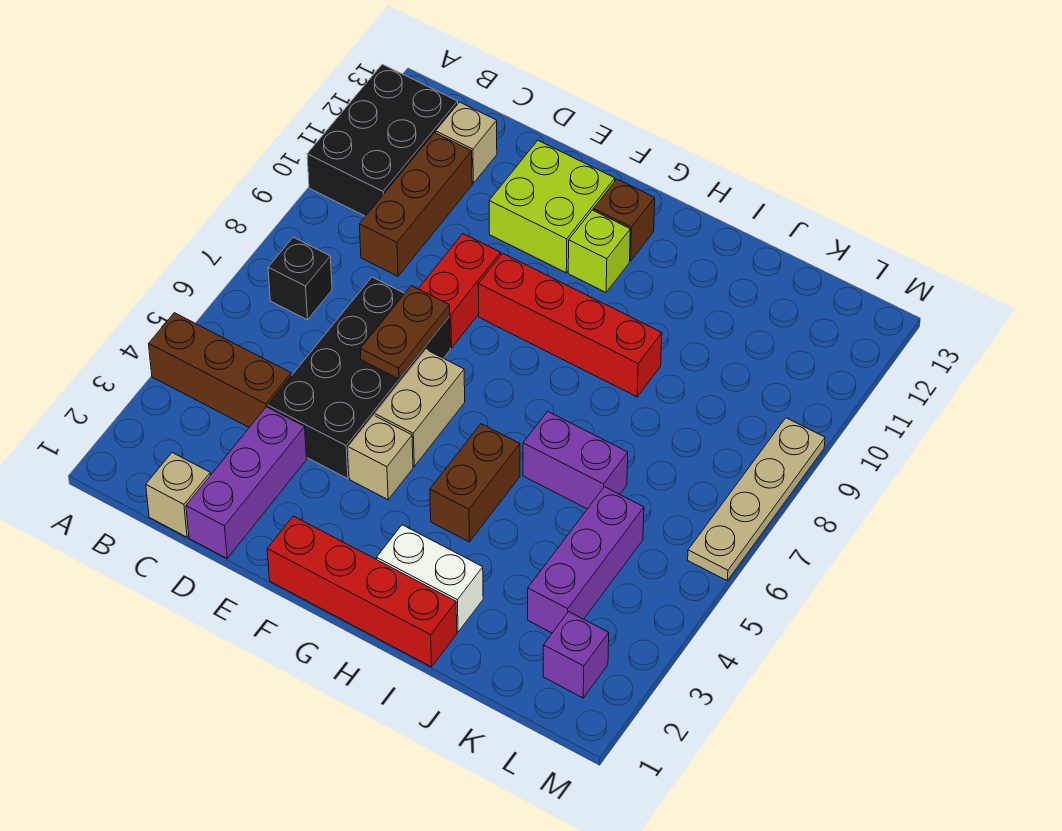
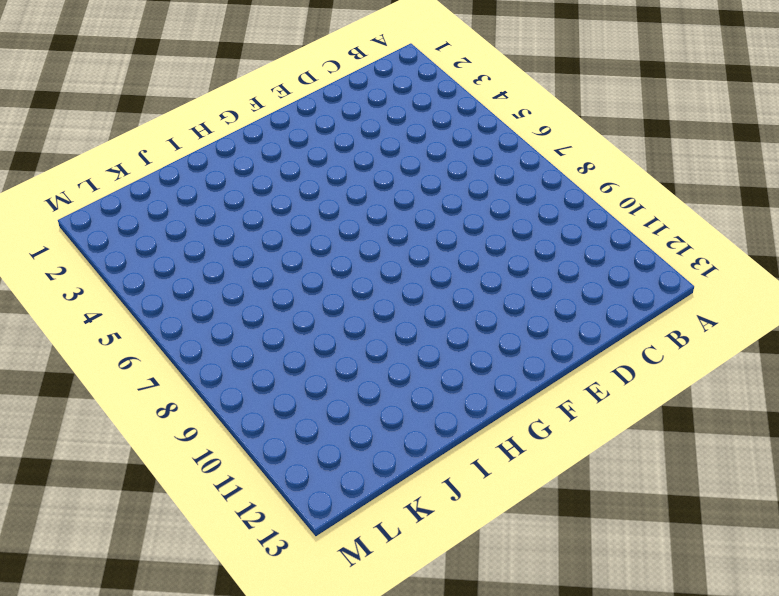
none -> brown 1x3 brick [149,313,291,427]
none -> black 2x3 brick [307,64,458,216]
none -> black 1x1 brick [268,237,332,320]

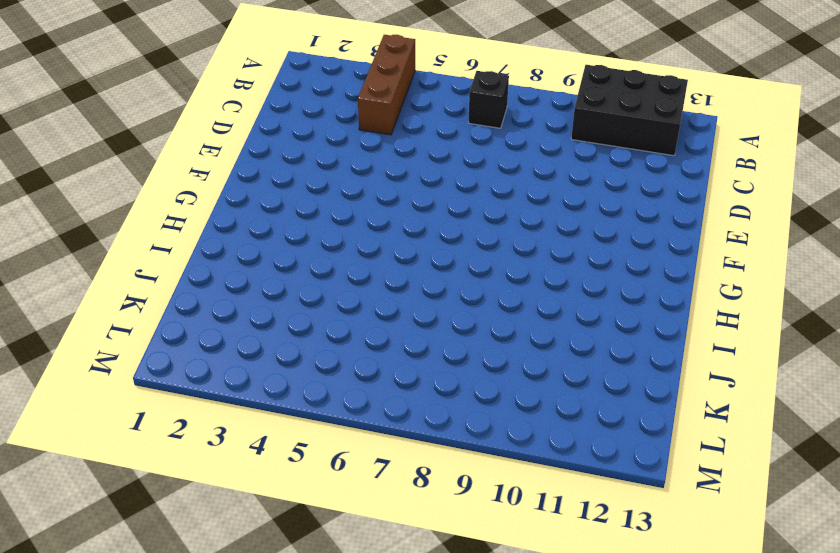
none -> tan 1x1 brick [146,453,210,537]
none -> brown 1x3 brick [359,133,472,276]
none -> tan 1x1 brick [436,102,497,183]

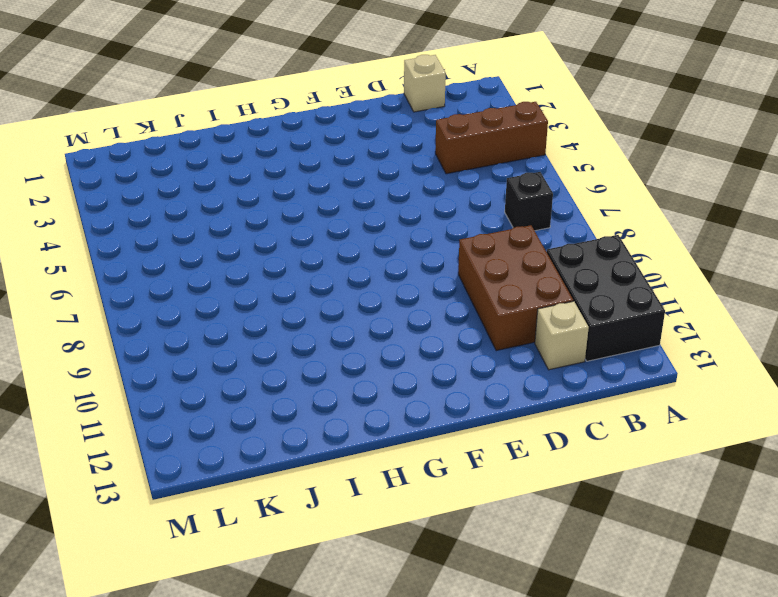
brown 2x3 brick [458,225,573,351] -> brown 1x3 brick [359,133,472,276]
none -> purple 1x3 brick [186,407,307,558]
none -> black 2x4 brick [268,277,450,479]
none -> red 1x2 brick [418,234,501,348]

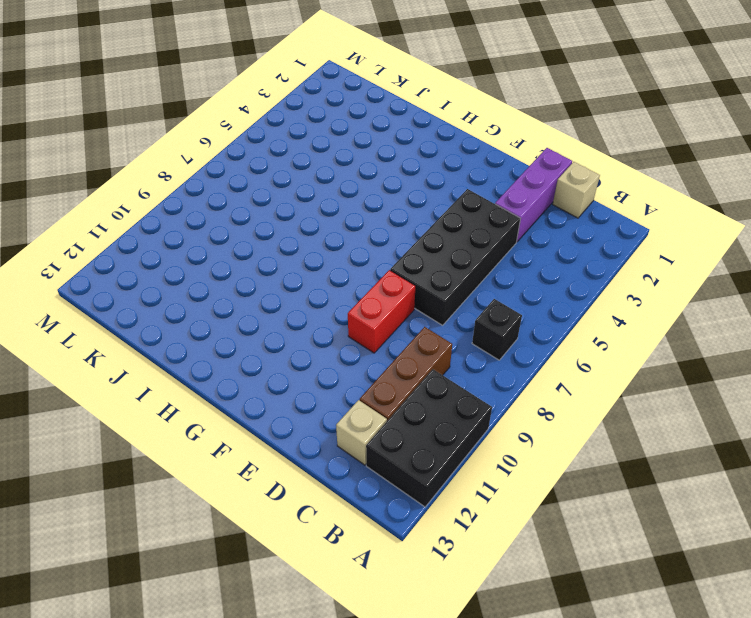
none -> brown 1x3 brick [149,313,291,427]
none -> lime 2x2 brick [489,141,615,273]
none -> red 1x4 brick [267,516,457,667]

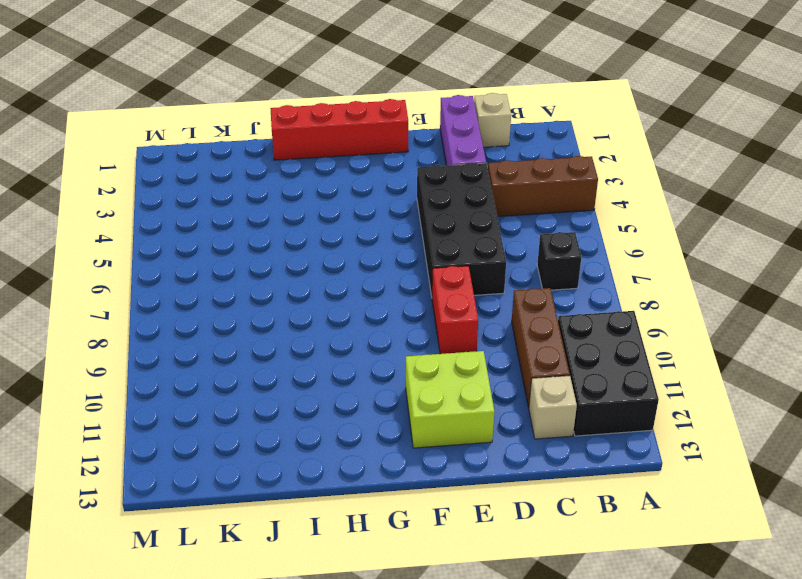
none -> tan 1x1 brick [348,415,413,500]
none -> tan 1x2 brick [375,350,465,466]
none -> red 1x4 brick [478,253,662,397]

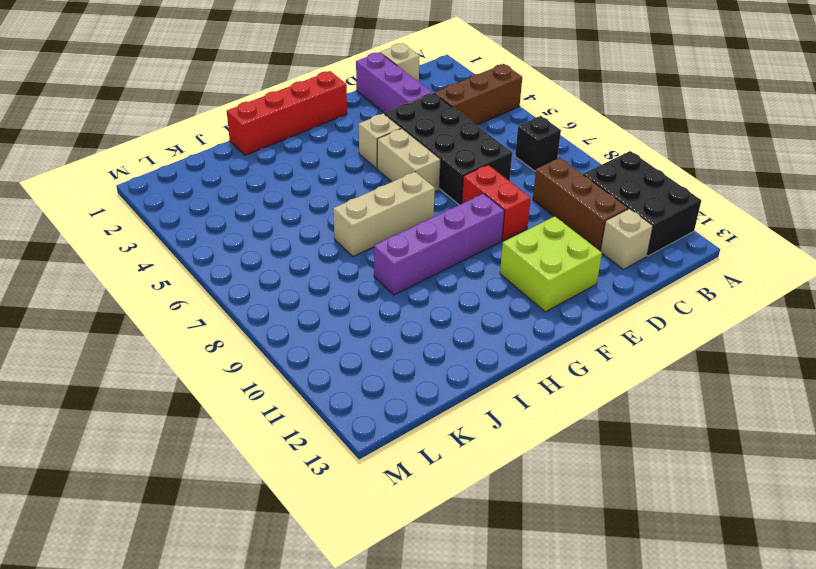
purple 1x4 brick [374,194,505,295] -> red 1x4 brick [478,253,662,397]
tan 1x3 brick [333,172,435,256] -> none
none -> lime 1x1 brick [568,210,630,292]
none -> brown 1x1 brick [593,179,655,261]
none -> white 1x2 brick [377,525,483,632]

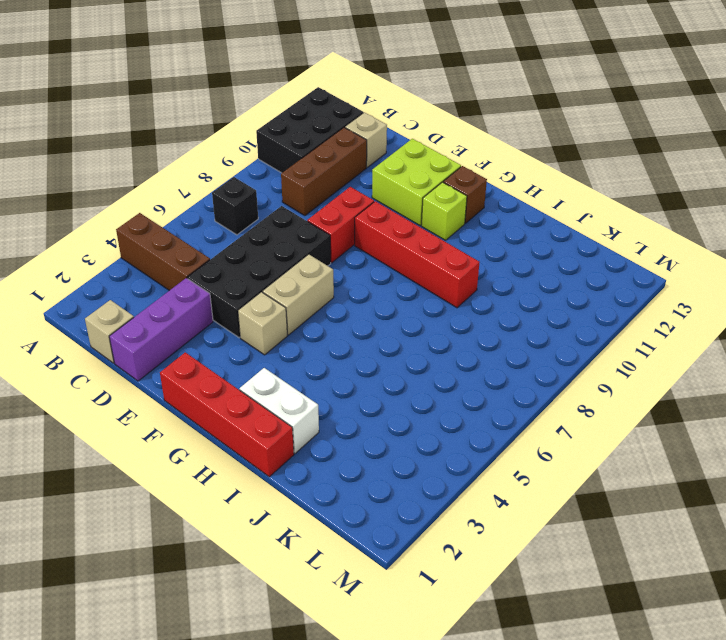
none -> brown 1x2 brick [430,424,520,542]
none -> purple 1x2 brick [523,411,628,509]
none -> purple 1x3 brick [528,487,644,633]

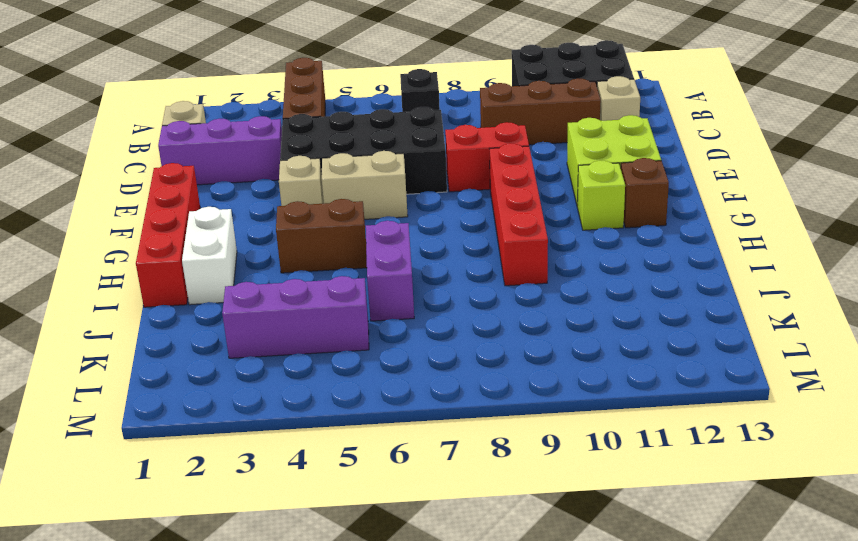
none -> purple 1x1 brick [543,612,609,698]
none -> tan 1x4 plate [688,418,825,580]
none -> brown 1x2 plate [360,286,450,379]

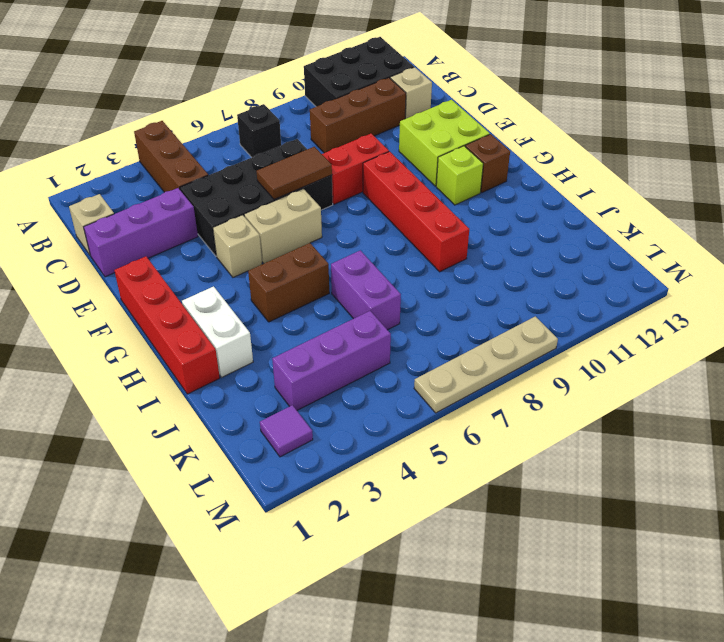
brown 1x2 tile [256,147,332,199] -> brown 1x2 plate [360,286,450,379]
purple 1x1 tile [260,405,313,457] -> purple 1x1 brick [543,612,609,698]

